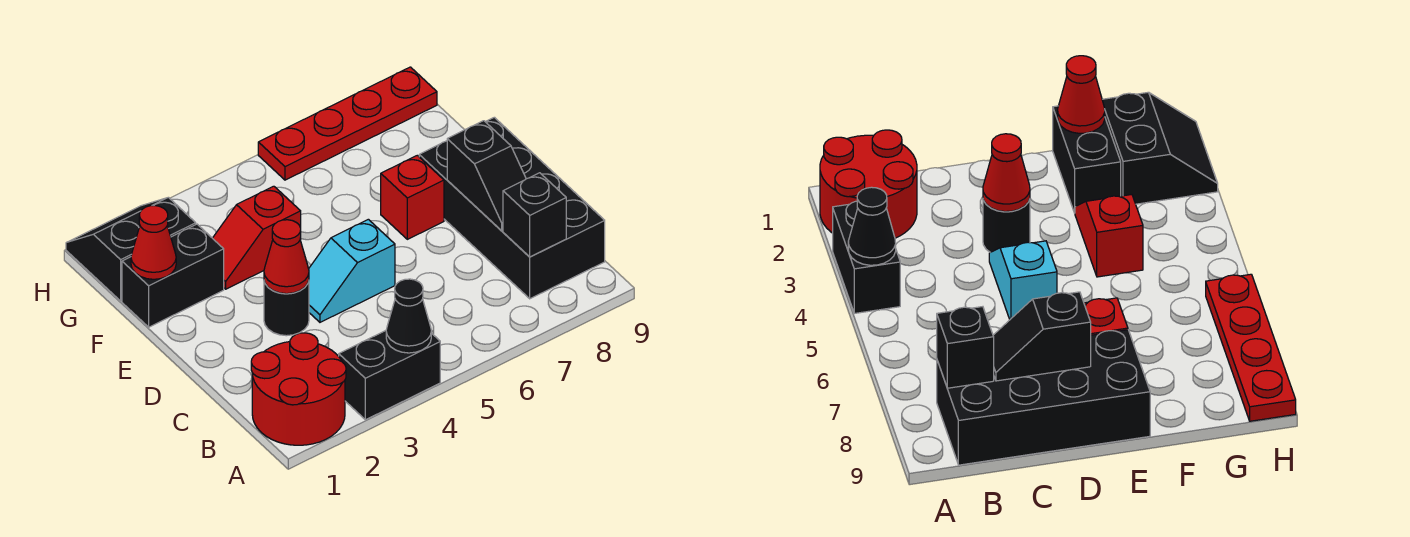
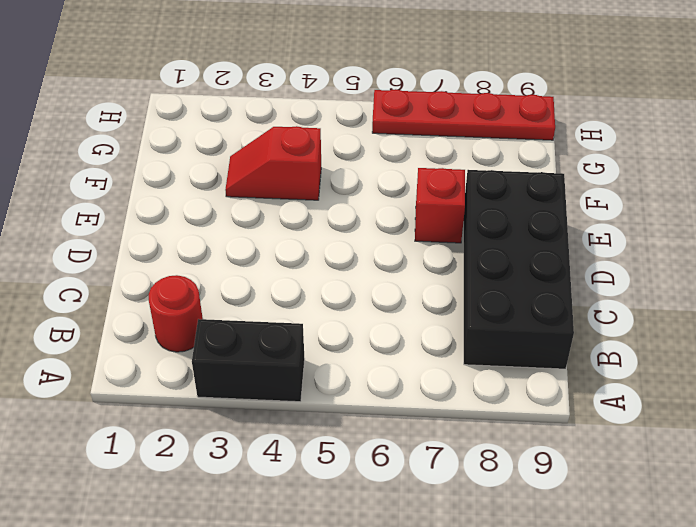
red 1x1 round brick [149,275,203,352] -> red 2x2 round brick [251,333,346,445]
none -> black 1x1 round brick [264,281,309,336]
none -> cyan 1x2 slope [309,219,395,322]
none -> black 1x2 brick [122,224,224,327]

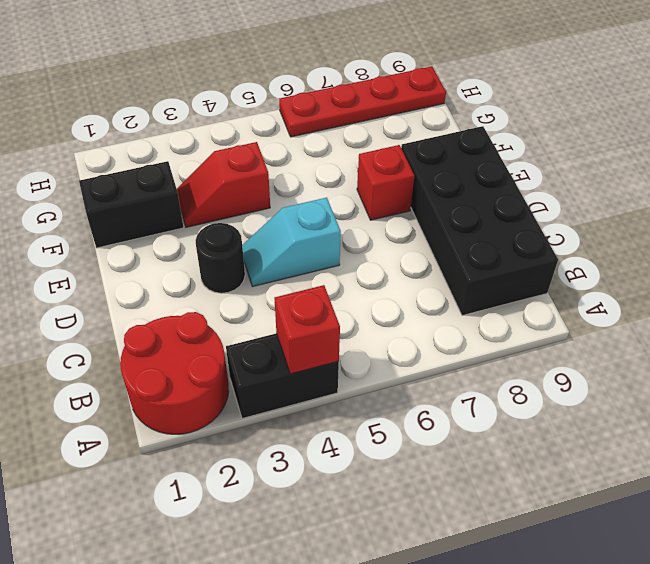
red 1x1 brick [274,285,340,374] -> black 1x1 cone [386,279,431,353]
none -> black 2x2 slope [66,197,196,301]
none -> black 1x1 brick [503,173,566,257]
none -> black 1x2 slope [447,121,526,231]

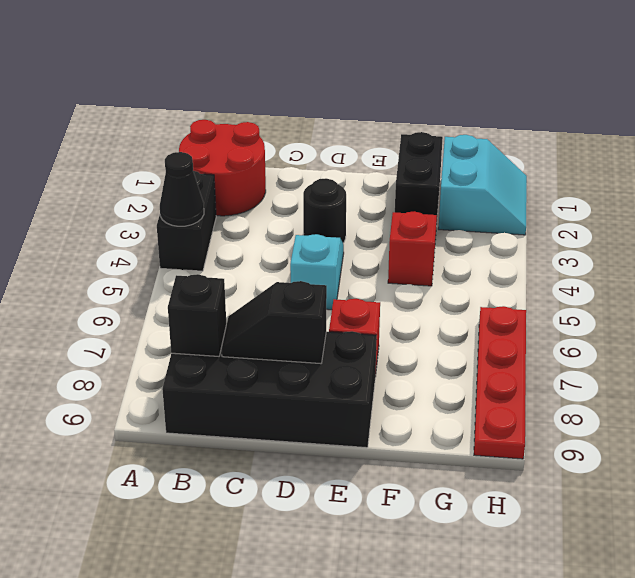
cyan 2x2 slope [438,135,527,235] -> black 2x2 slope [66,197,196,301]
none -> red 1x1 cone [264,220,309,294]
none -> red 1x1 cone [131,206,176,279]

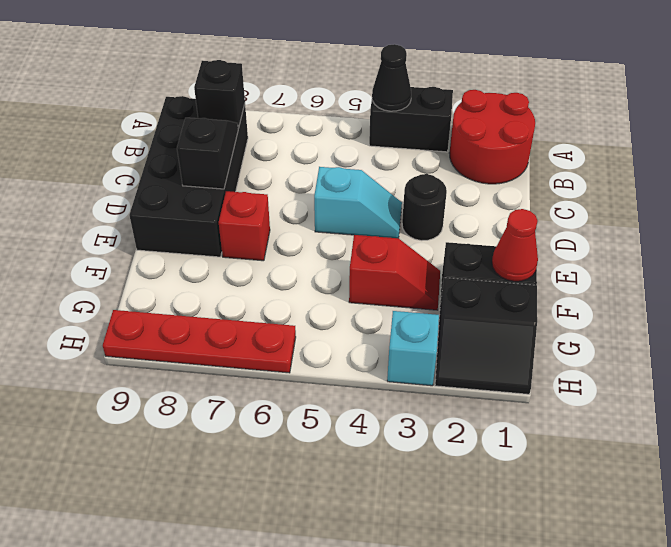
cyan 1x1 brick [387,311,439,386] -> none
none -> red 1x1 cone [264,220,309,294]

